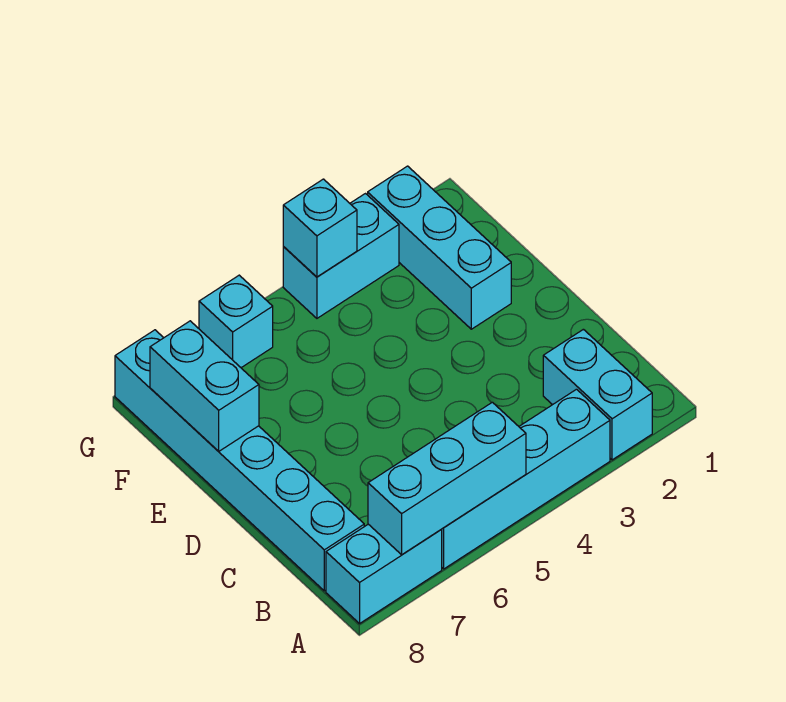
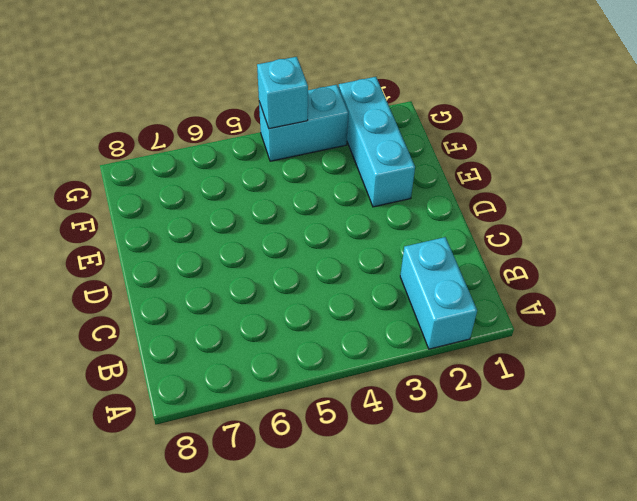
none -> cyan 1x4 brick [441,389,610,569]
none -> cyan 1x2 brick [326,524,442,623]

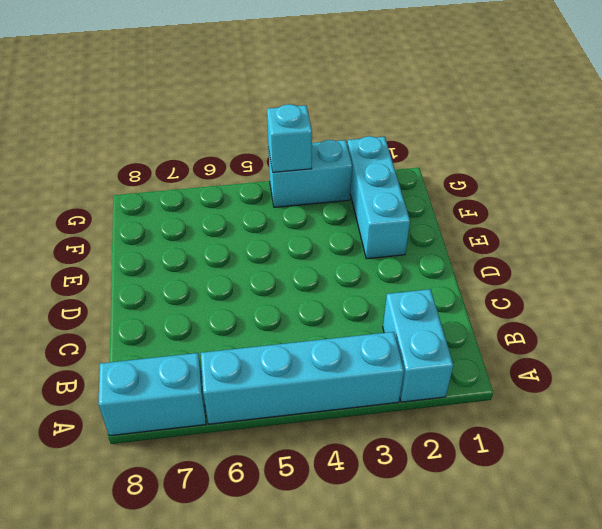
none -> cyan 1x6 brick [115,330,364,591]
none -> cyan 1x1 brick [199,275,273,368]

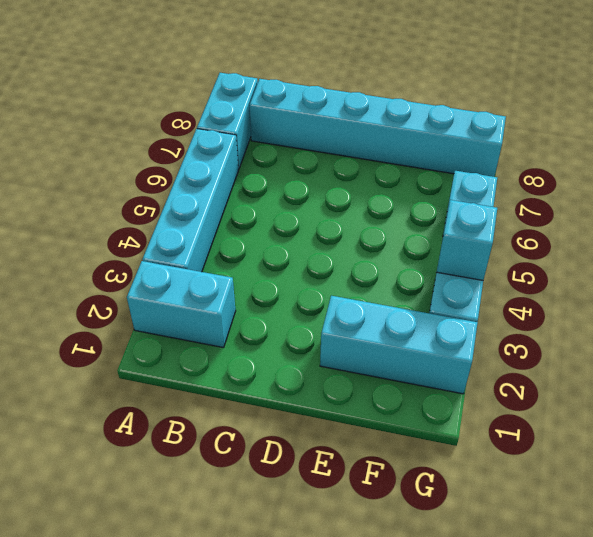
none -> cyan 1x3 brick [368,402,526,555]
none -> cyan 1x2 brick [150,321,259,451]

